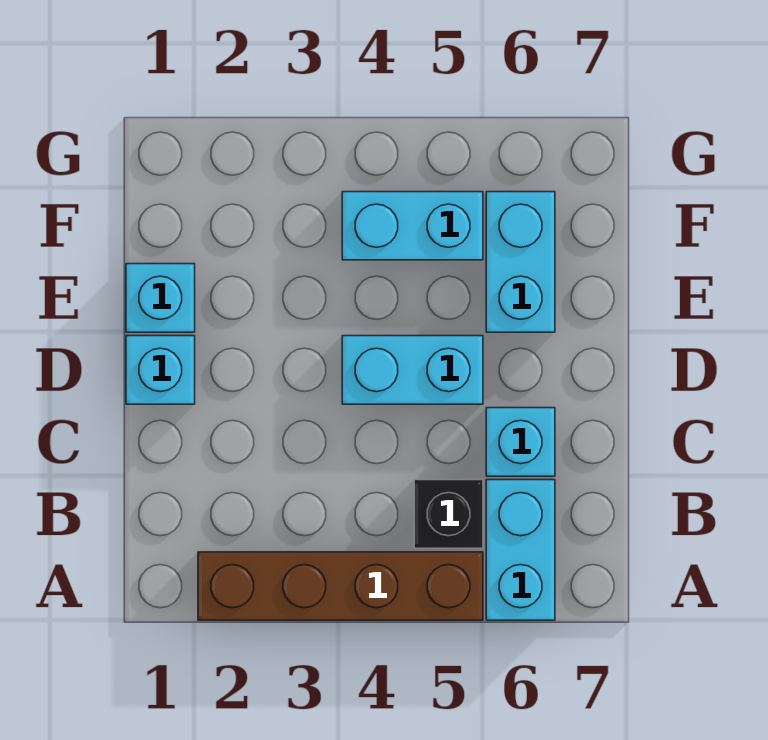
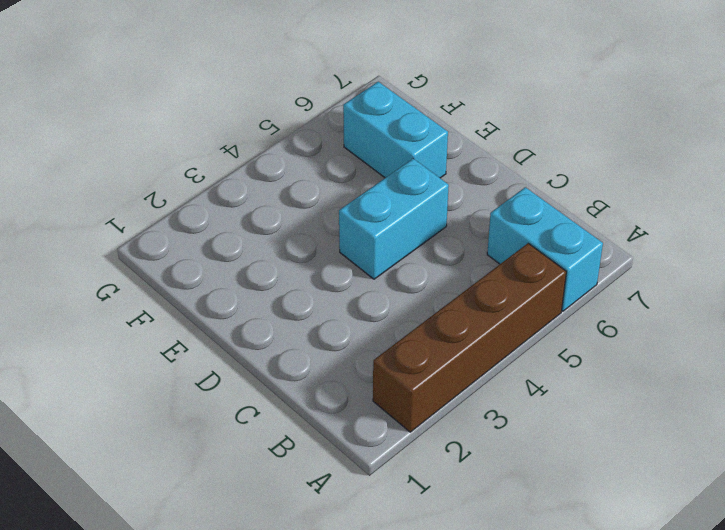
none -> black 1x1 brick [414,480,483,548]
none -> cyan 1x1 brick [486,408,555,476]

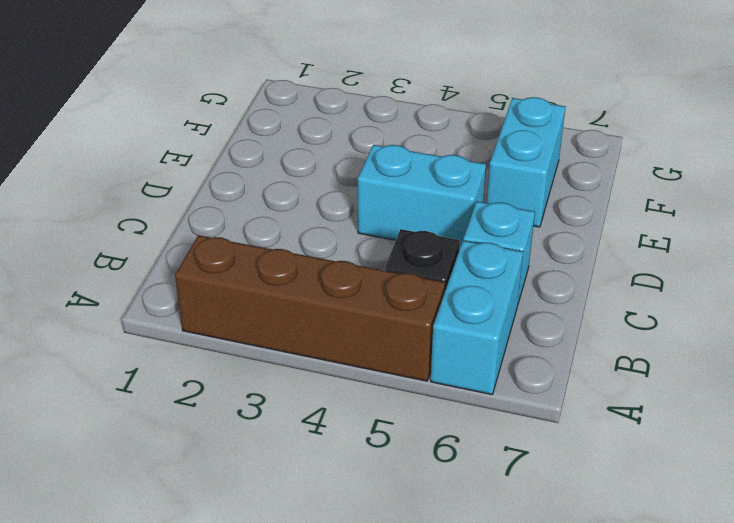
none -> cyan 1x1 brick [126,336,195,404]
none -> cyan 1x1 brick [126,264,195,332]

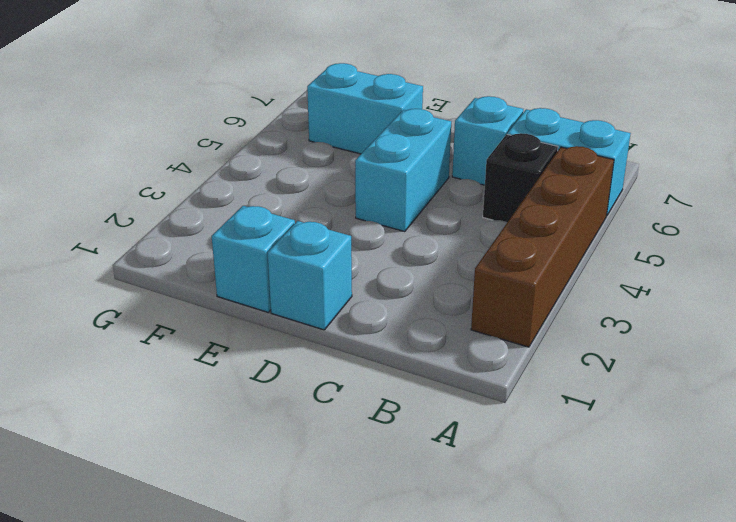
none -> cyan 1x2 brick [342,192,483,260]

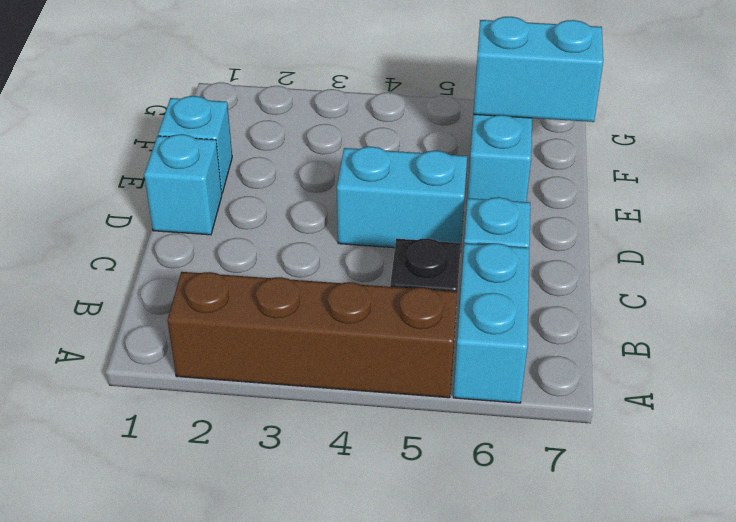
cyan 1x2 brick [473,17,603,122] -> cyan 1x2 brick moved to [342,192,483,260]

